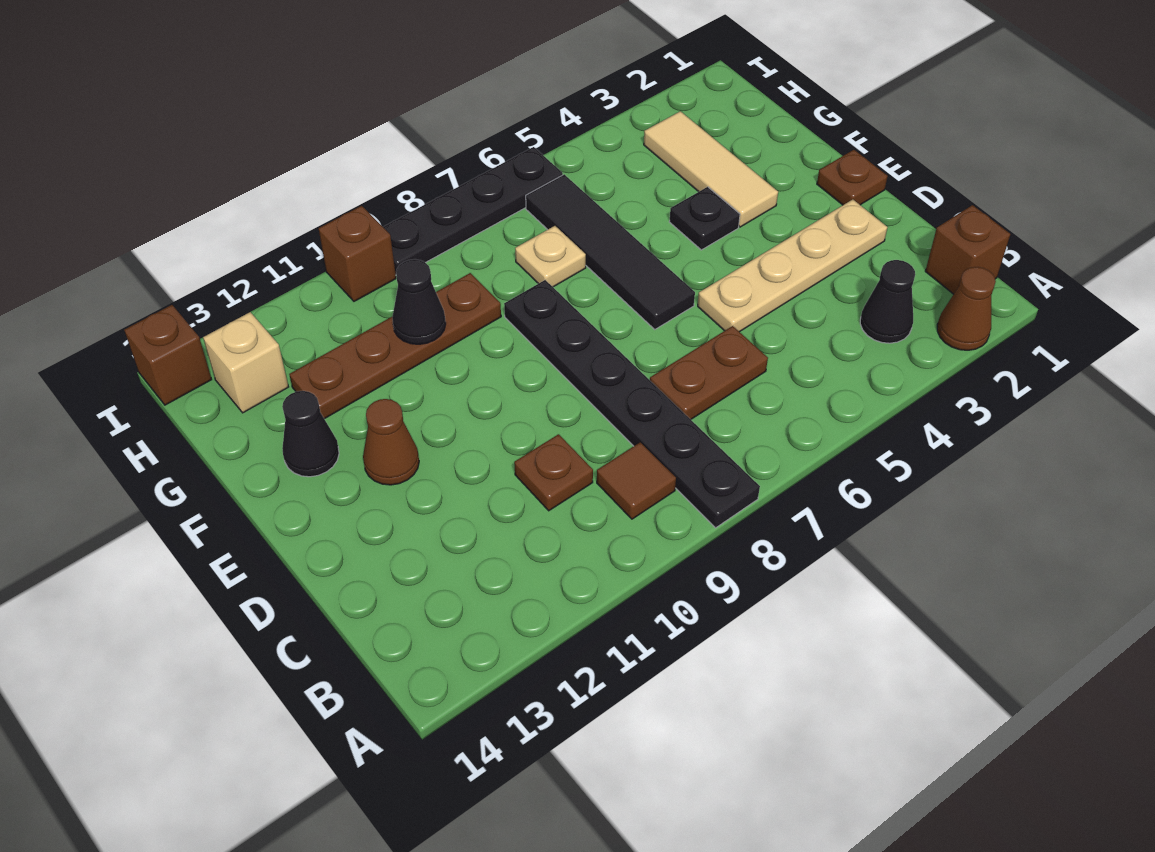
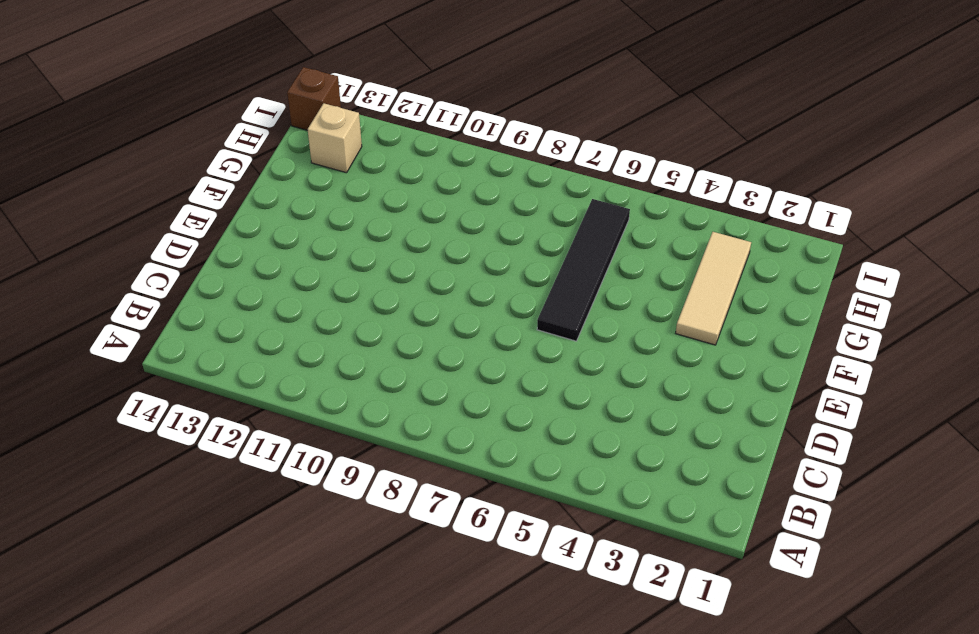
none -> brown 1x1 cone [937,267,996,350]
none -> black 1x6 plate [504,280,760,528]
none -> brown 1x1 brick [925,205,1010,294]

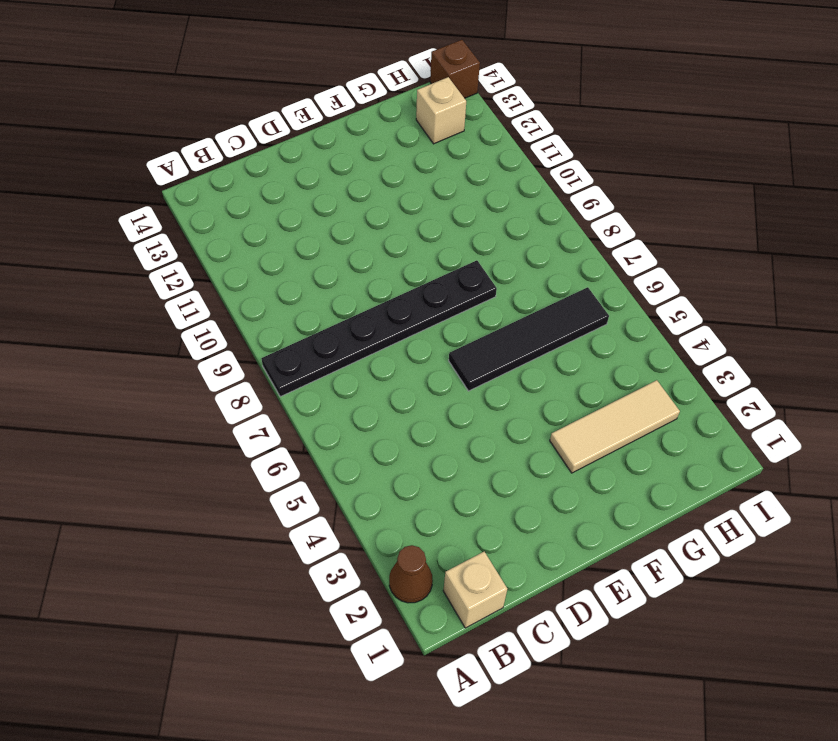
tan 1x1 brick [443,552,507,628] -> brown 1x1 brick [925,205,1010,294]
none -> black 1x1 cone [860,260,915,343]
none -> brown 1x1 tile [597,442,676,519]
none -> brown 1x2 plate [650,326,768,419]

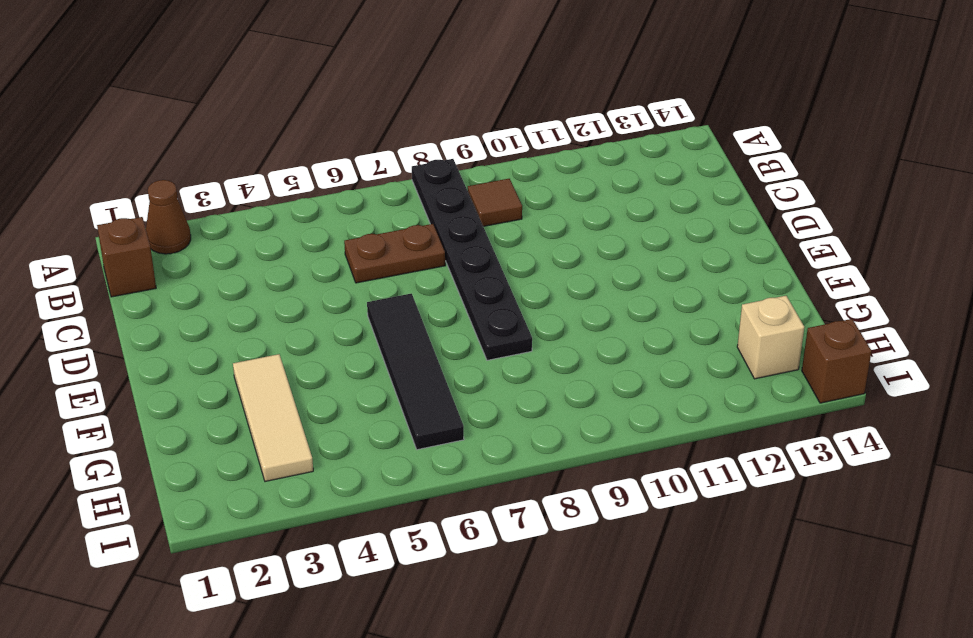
none -> black 1x1 cone [860,260,915,343]
none -> brown 1x1 plate [514,434,593,511]
none -> tan 1x4 plate [698,199,888,332]

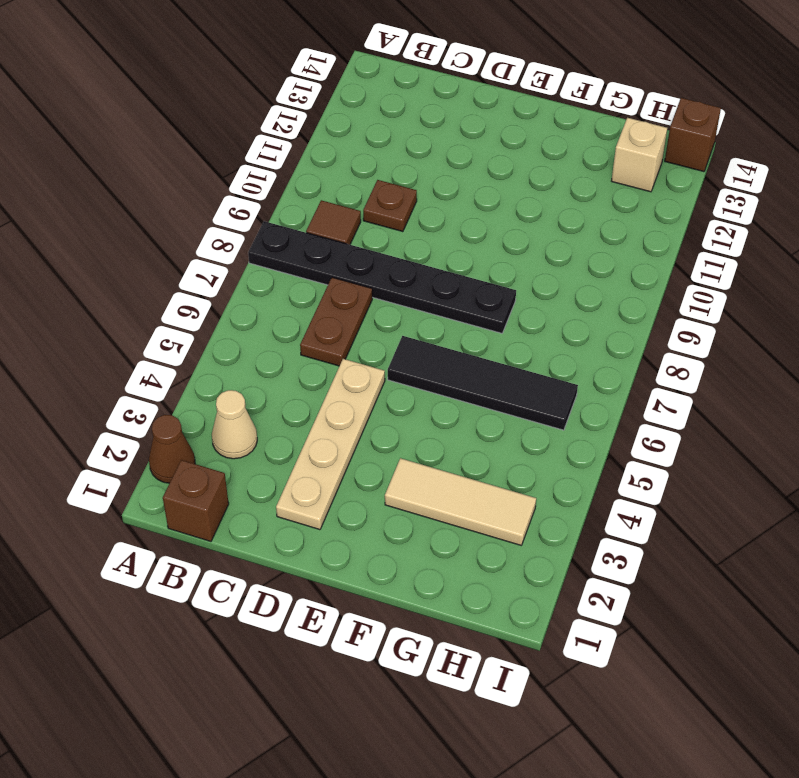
tan 1x1 cone [212,390,257,459] -> black 1x1 cone [860,260,915,343]
none -> brown 1x1 plate [817,150,888,205]
none -> brown 1x1 cone [363,399,419,485]
none -> black 1x1 plate [670,187,740,250]

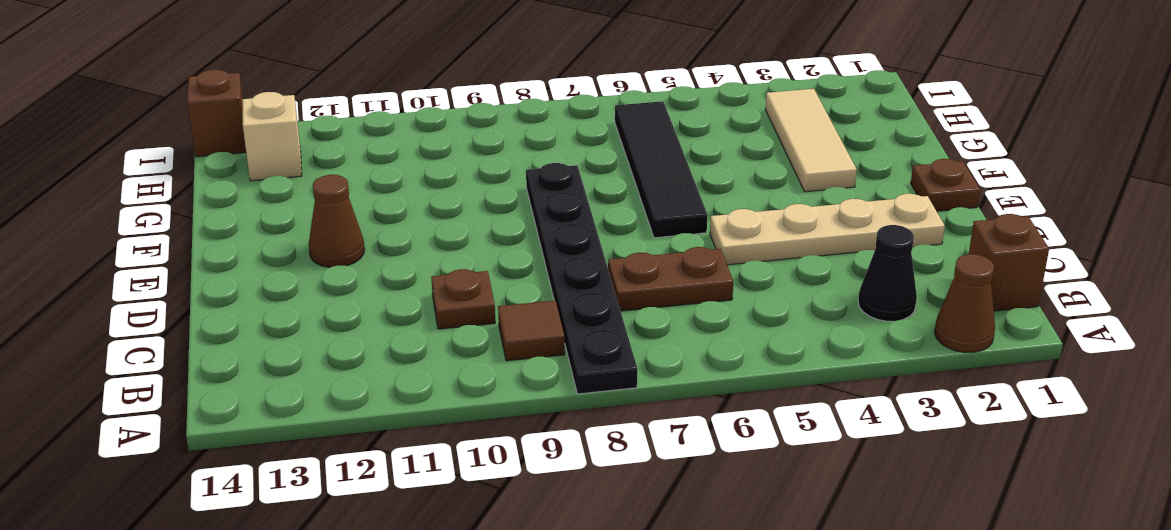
none -> black 1x1 plate [670,187,740,250]
none -> black 1x1 cone [282,391,339,477]
none -> tan 1x1 plate [515,226,586,287]

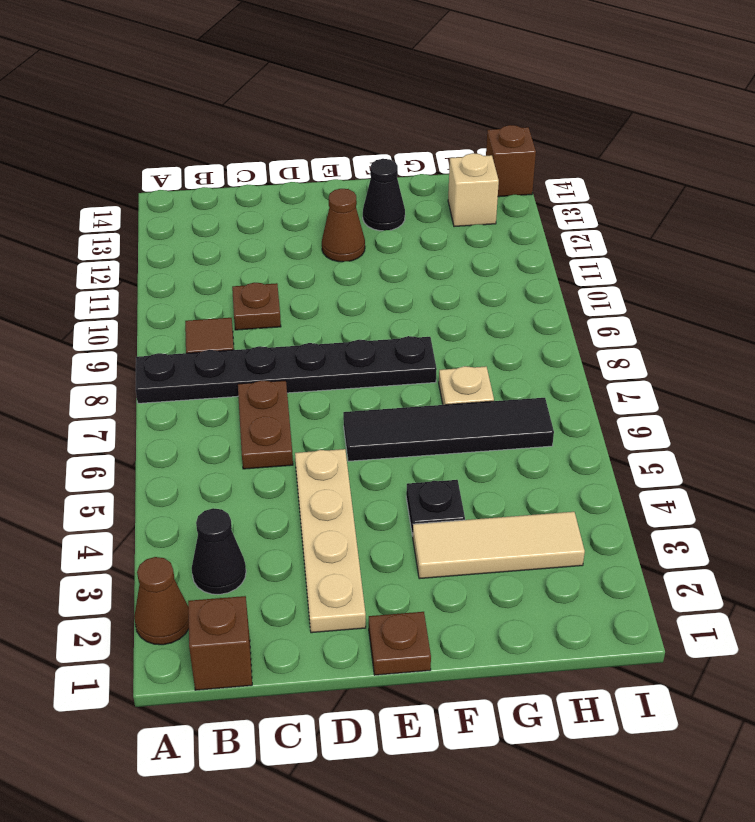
none -> brown 1x4 plate [289,273,501,419]
none -> black 1x4 plate [383,147,563,274]
none -> brown 1x1 brick [319,206,396,301]

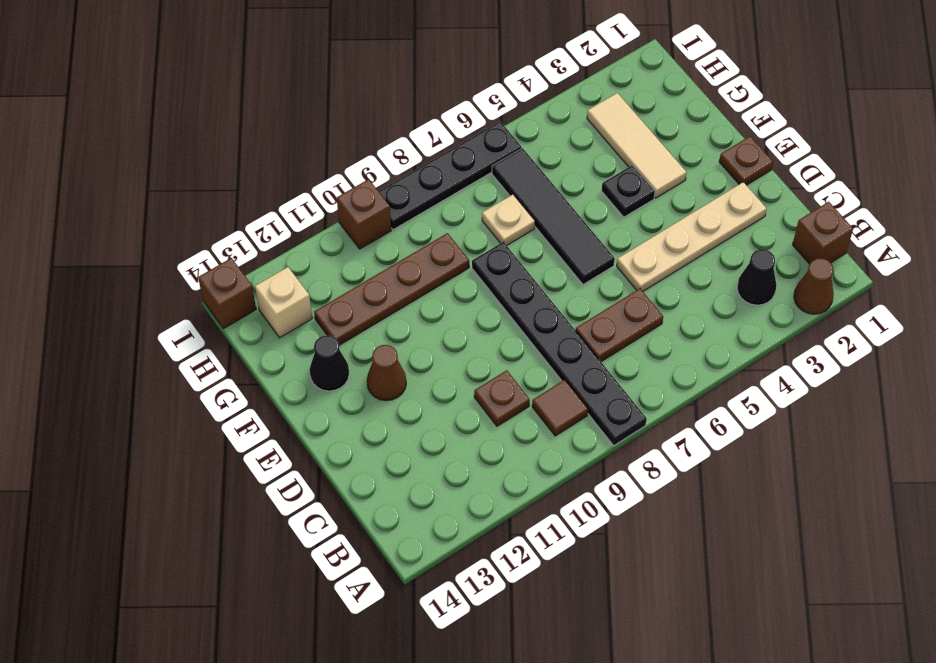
none -> black 1x1 cone [392,259,446,344]

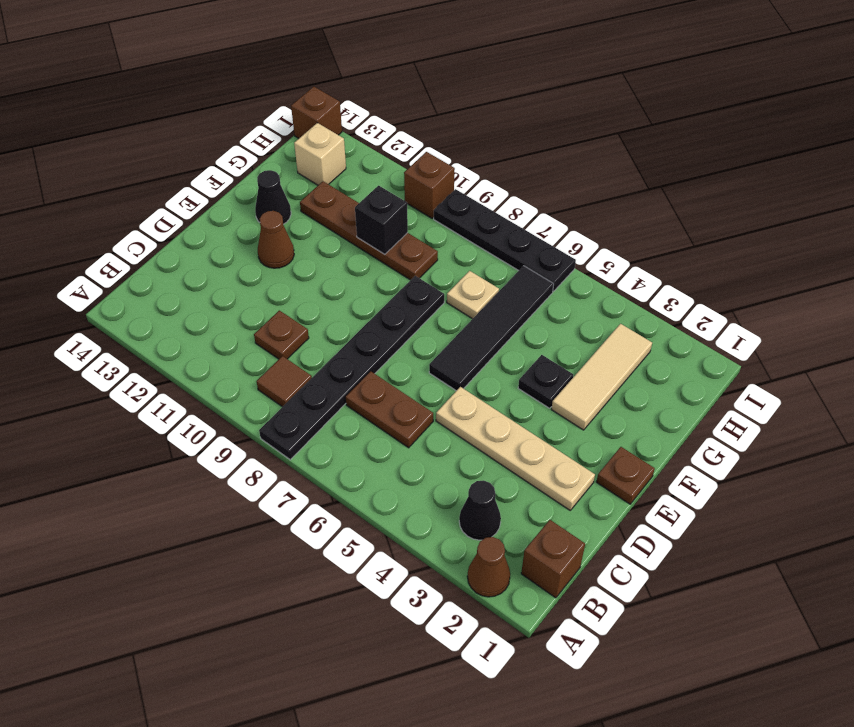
black 1x1 brick [355,186,408,254] -> black 1x1 cone [392,259,446,344]

